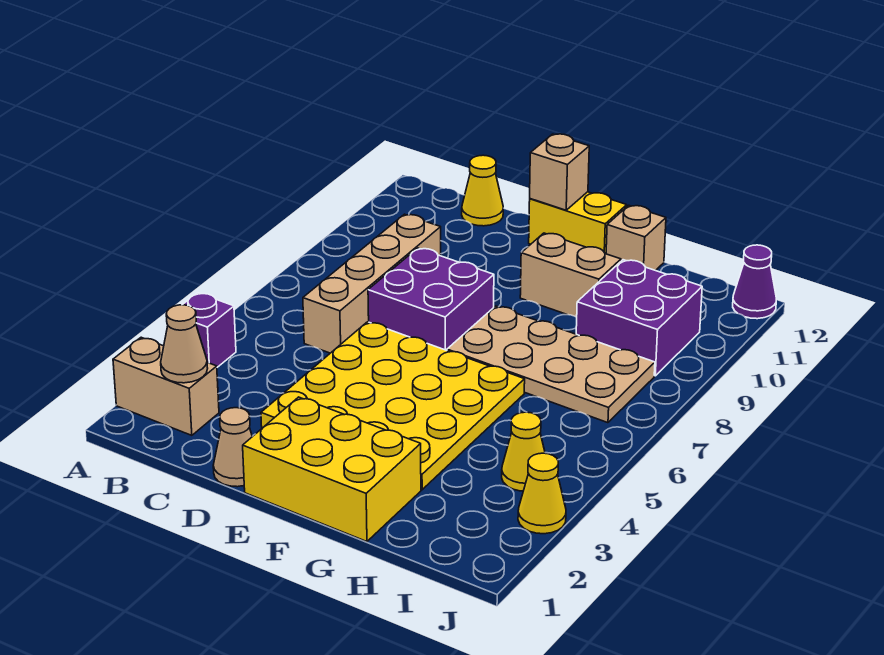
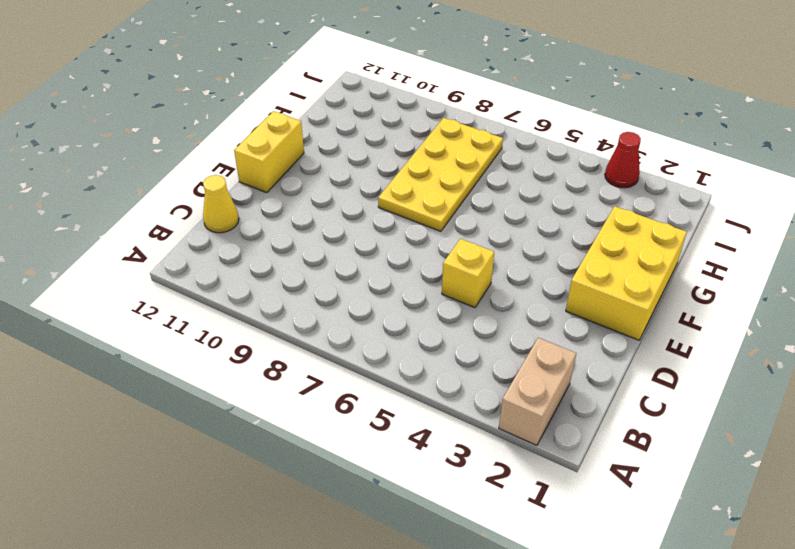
yellow 1x1 brick [442,239,494,308] -> yellow 4x4 plate [261,322,525,490]
yellow 2x4 plate [378,118,503,231] -> tan 2x4 plate [447,306,655,423]
red 1x1 cone [605,132,641,188] -> yellow 1x1 cone [518,453,566,534]
none -> purple 1x1 brick [183,293,236,367]
none -> tan 1x4 brick [303,214,441,353]
none -> tan 1x1 cone [213,408,252,487]

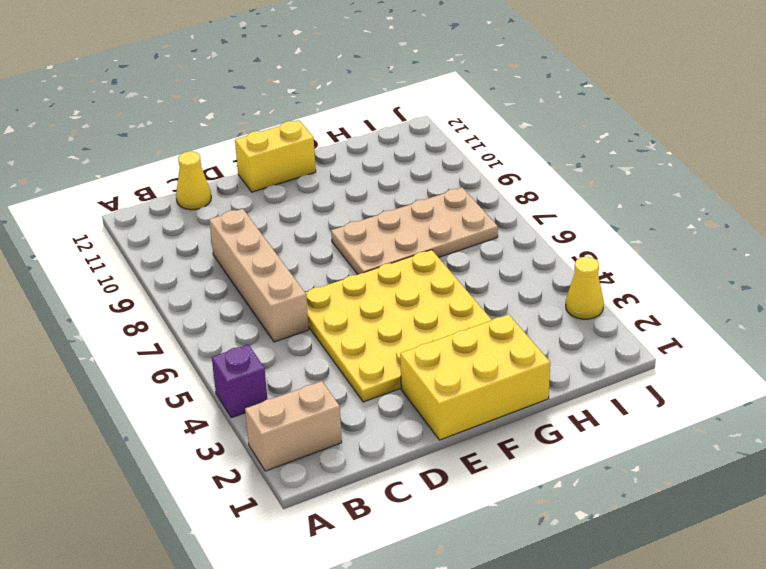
none -> tan 1x1 cone [213,408,252,487]
none -> purple 2x2 brick [368,248,494,350]
none -> tan 1x2 brick [520,233,621,317]

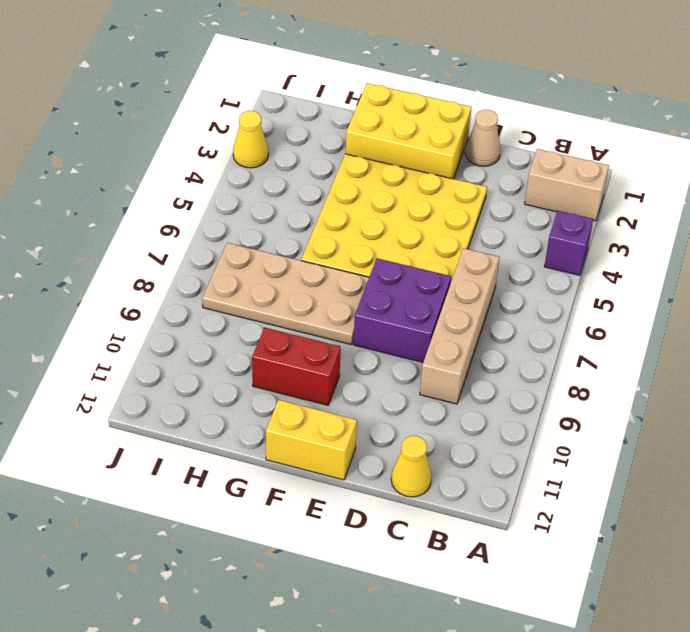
red 1x2 brick [252,328,341,405] -> tan 1x2 brick [520,233,621,317]
none -> tan 1x1 brick [606,205,666,270]
none -> purple 2x2 brick [576,260,702,376]
none -> yellow 1x1 cone [502,412,545,491]

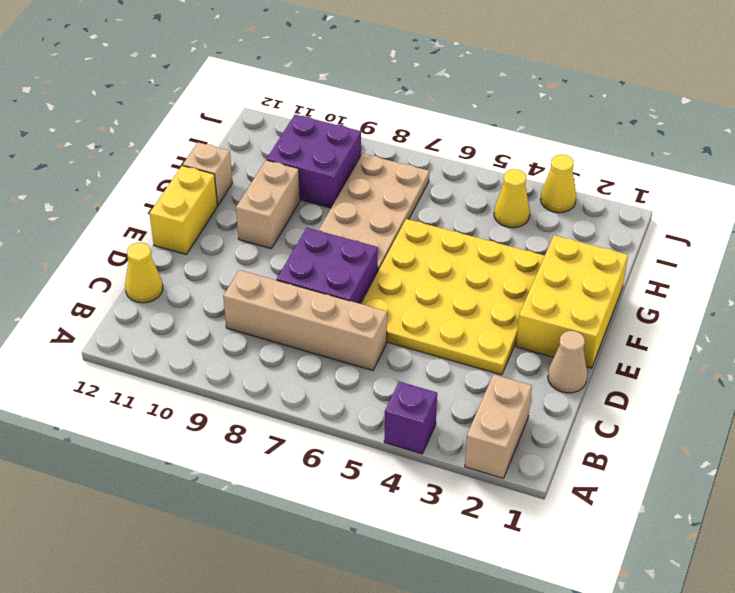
none -> purple 1x1 cone [733,245,776,319]
none -> tan 1x1 cone [161,305,208,383]
none -> tan 1x1 brick [530,134,589,210]

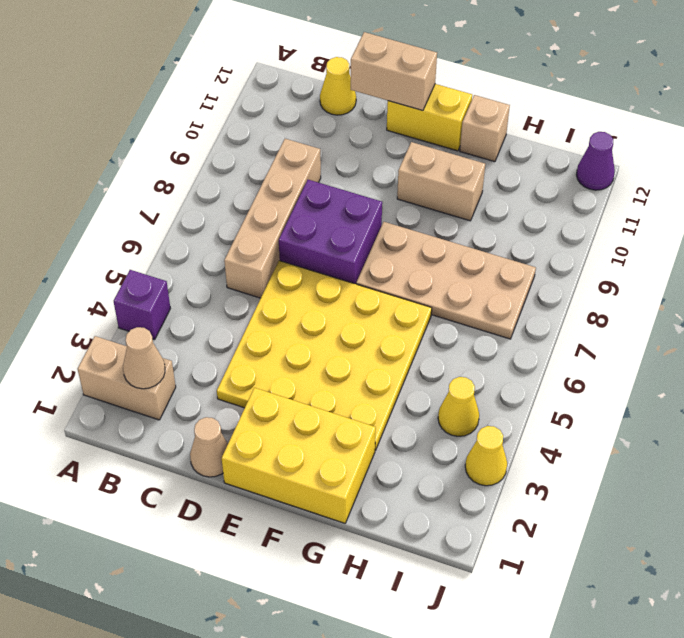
tan 1x2 brick [351,32,437,111] -> tan 1x1 brick [530,134,589,210]
none -> purple 2x2 brick [576,260,702,376]

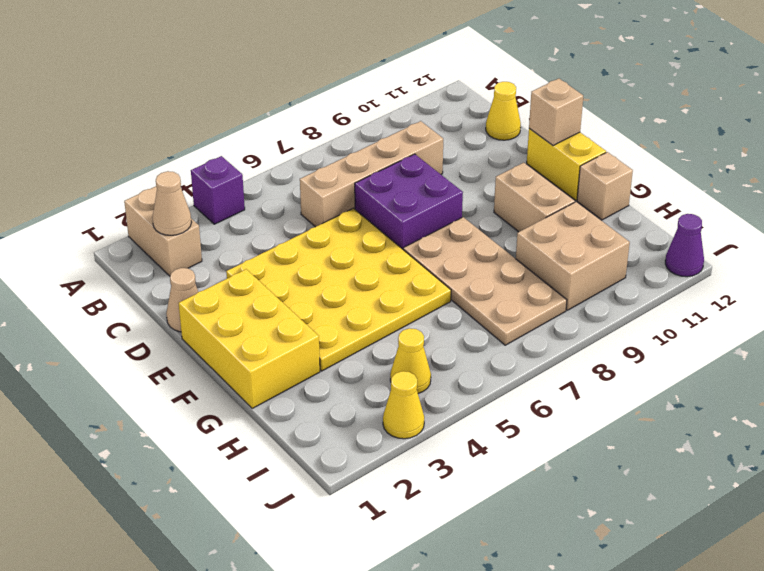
tan 2x2 brick [516,202,630,310] -> purple 2x2 brick [576,260,702,376]

